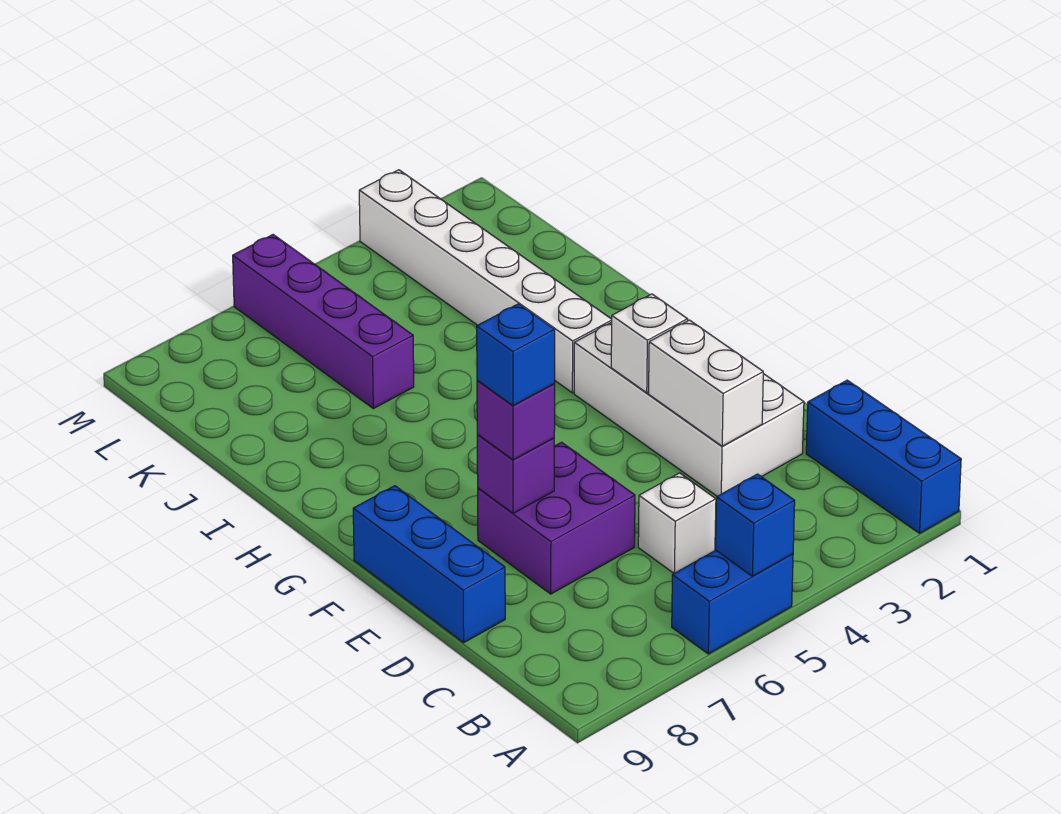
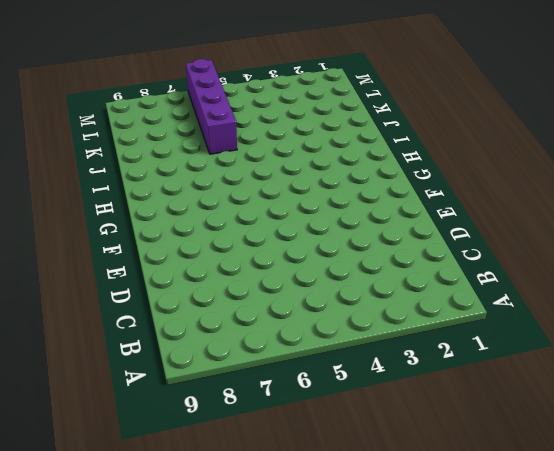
none -> blue 1x3 brick [806,380,961,533]
none -> blue 1x2 brick [672,550,793,654]
none -> white 1x1 brick [638,473,716,573]

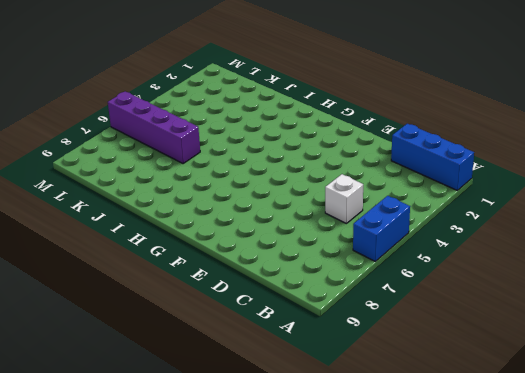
none -> white 2x4 brick [574,322,804,496]
none -> purple 2x2 brick [478,442,635,594]
none -> blue 1x3 brick [353,486,505,643]

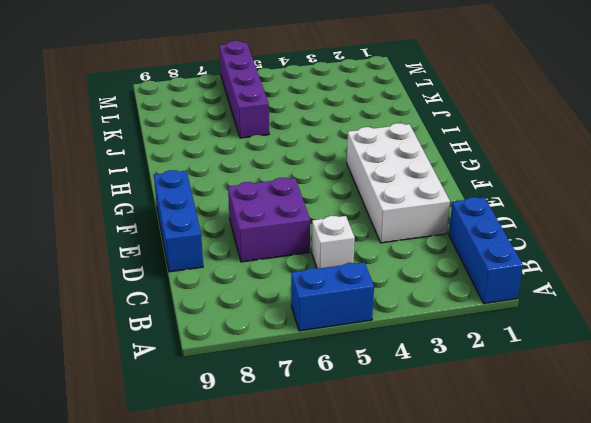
none -> white 1x6 brick [359,170,612,393]
none -> blue 1x1 brick [715,474,795,576]
none -> white 1x2 brick [649,320,763,446]

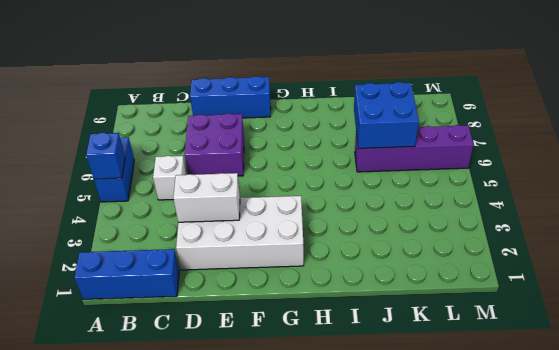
blue 2x2 brick [354,82,419,148] -> none
none -> white 1x6 brick [359,170,612,393]
none -> purple 1x1 brick [477,434,554,513]
none -> white 1x1 brick [611,294,688,393]

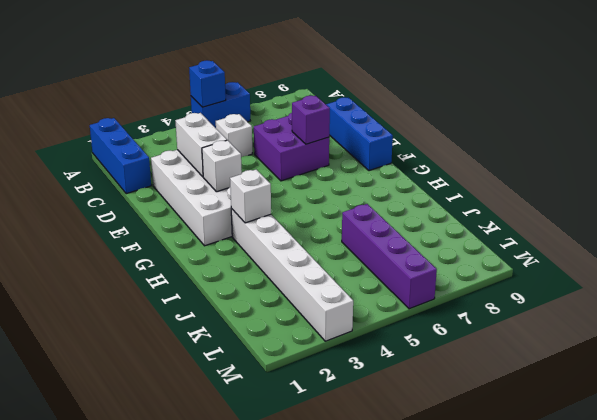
white 1x1 brick [230,170,271,223] -> none
none -> purple 1x1 brick [477,380,555,460]
none -> blue 1x1 brick [477,304,555,406]

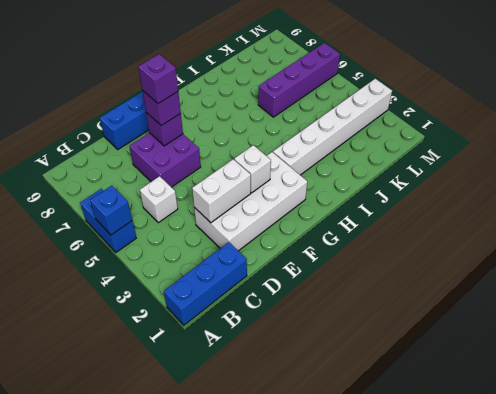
purple 1x1 brick [139,54,178,104] -> blue 1x1 brick [477,304,555,406]

